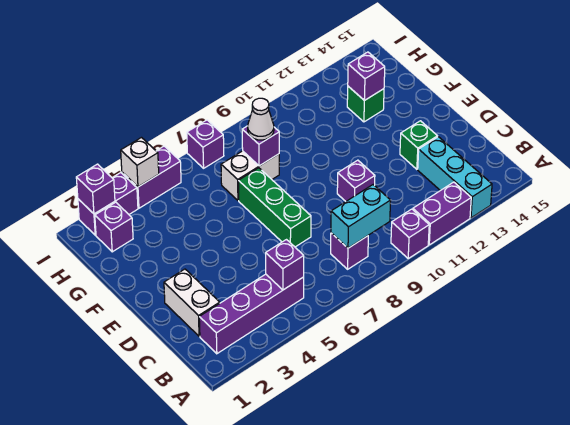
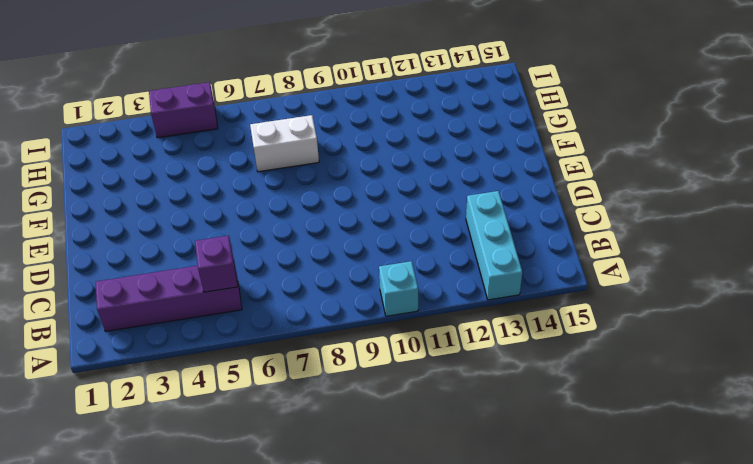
cyan 1x1 brick [379,261,418,316] -> purple 1x1 brick [391,209,429,258]
none -> purple 1x2 brick [413,182,471,245]
none -> purple 1x1 brick [331,233,368,269]
none -> white 1x2 brick [164,269,220,336]

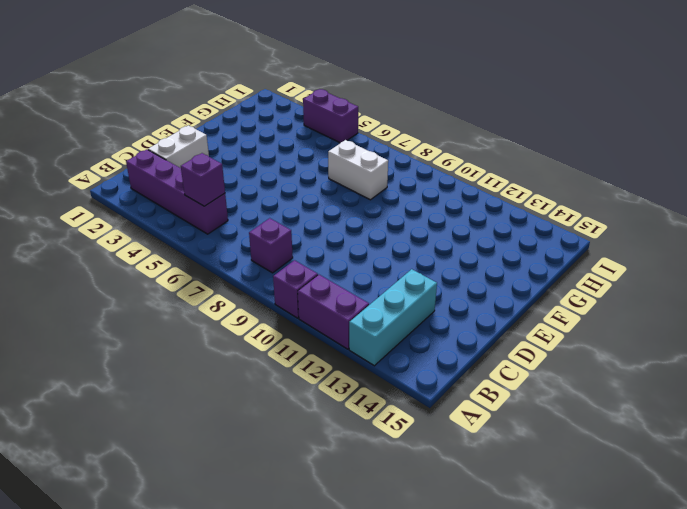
none -> green 1x3 brick [238,168,311,247]
none -> purple 1x1 brick [337,160,375,201]
none -> green 1x1 brick [400,121,437,169]

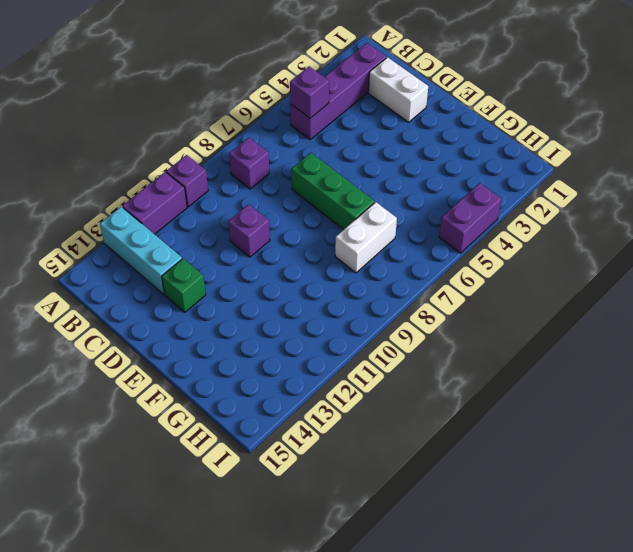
none -> green 1x1 brick [347,86,384,122]
none -> purple 1x1 brick [95,202,133,252]
none -> purple 1x2 brick [78,173,138,235]

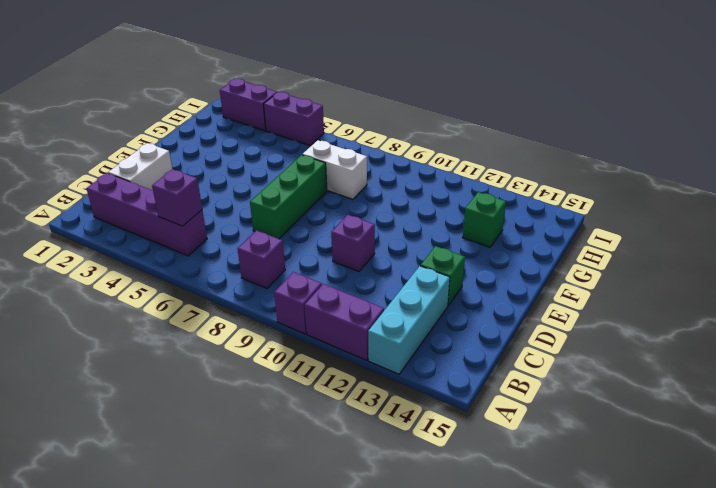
none -> purple 1x1 brick [95,202,133,252]
none -> purple 1x1 brick [187,120,224,168]
none -> cyan 1x2 brick [331,185,391,248]

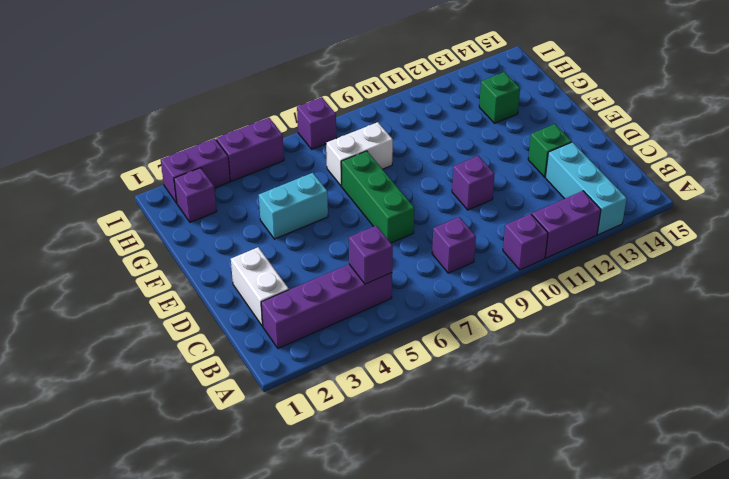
cyan 1x2 brick [259,173,328,239] -> cyan 1x2 brick moved to [331,185,391,248]
none -> purple 1x1 brick [242,126,279,166]
none -> purple 1x1 brick [348,52,385,101]
none -> purple 1x1 brick [76,164,115,214]

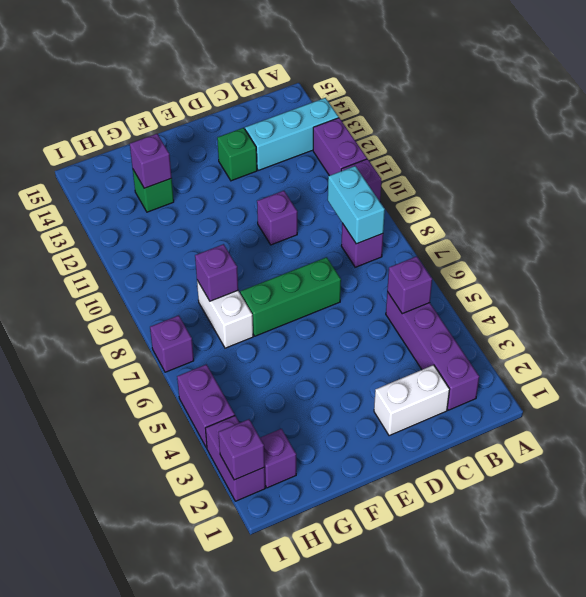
none -> white 1x1 brick [121,138,159,187]
none -> white 1x1 cone [248,98,274,140]

